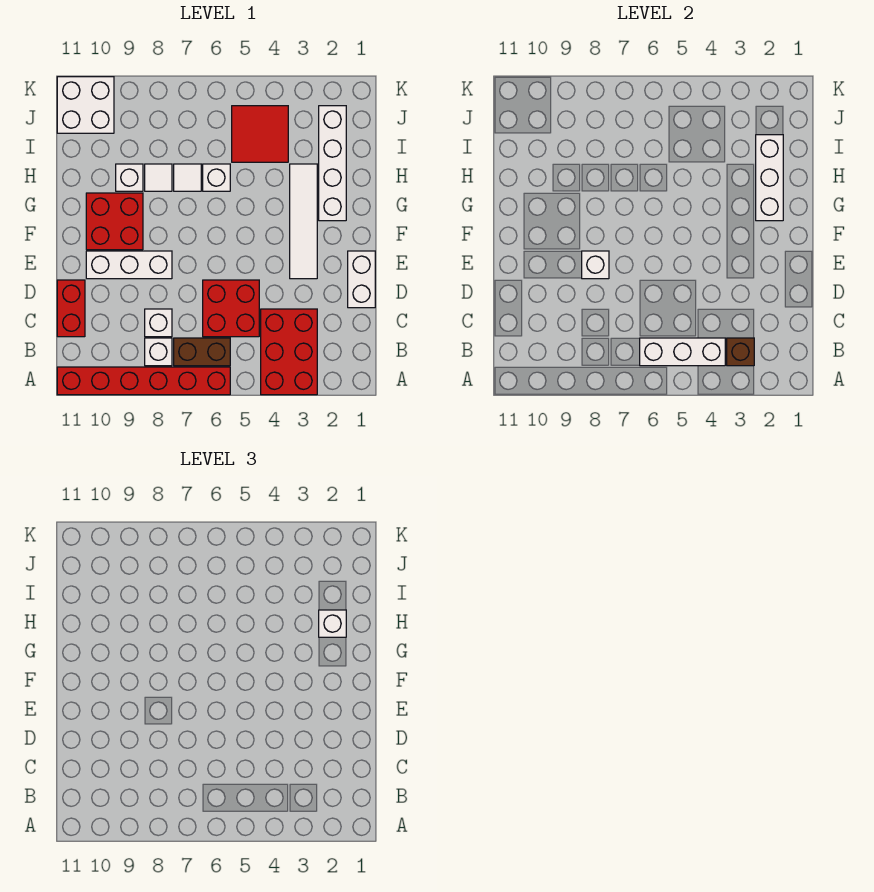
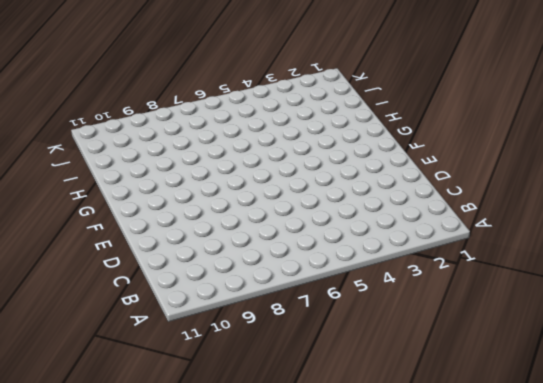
none -> red 2x3 brick [261,309,317,395]
none -> red 1x6 brick [57,367,230,395]
none -> brown 1x2 brick [174,338,230,366]

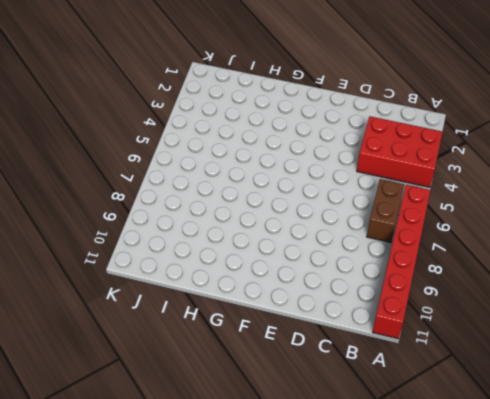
none -> white 1x1 brick [145,338,172,366]
none -> red 2x2 brick [203,280,259,337]
none -> white 1x1 brick [145,309,172,337]

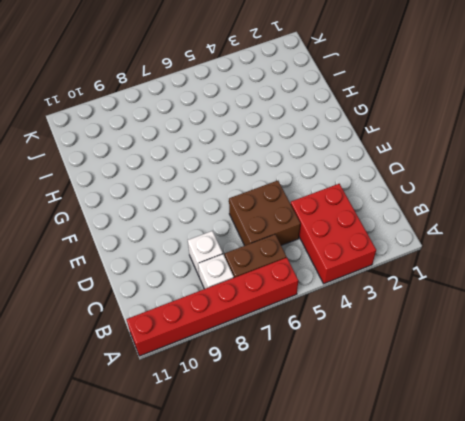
brown 2x2 brick [229,181,301,246] -> red 2x2 brick [203,280,259,337]
none -> red 1x2 brick [57,280,85,337]
none -> white 1x2 brick [348,251,375,308]
none -> white 1x4 tile [290,164,317,279]

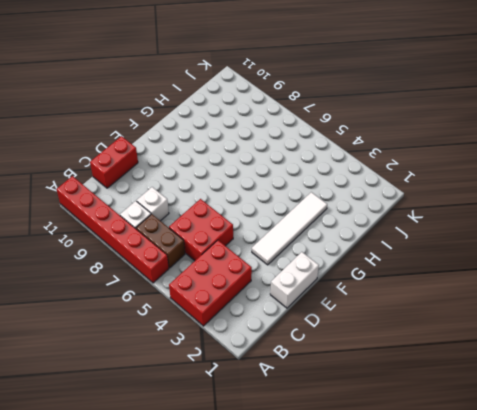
none -> white 1x3 brick [86,251,172,279]
none -> red 2x2 brick [86,193,143,250]
none -> white 1x4 brick [319,106,346,221]

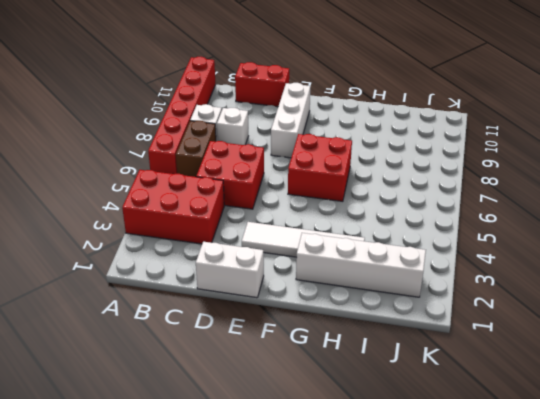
red 2x2 brick [288,134,352,201] -> red 2x2 brick moved to [86,193,143,250]
none -> white 1x1 brick [203,164,230,191]
none -> white 1x1 tile [174,164,201,191]
none -> white 1x1 tile [145,164,172,191]

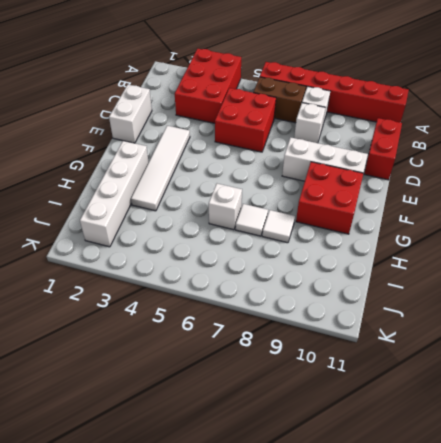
none -> white 1x1 brick [116,164,143,191]
none -> red 2x2 tile [232,106,288,162]
none -> white 2x2 brick [57,77,114,133]

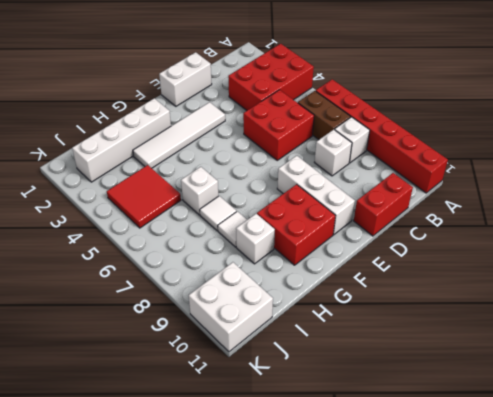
none -> brown 1x1 brick [727,338,754,366]
none -> white 1x3 brick [640,338,725,366]
none -> white 1x1 brick [582,251,609,279]

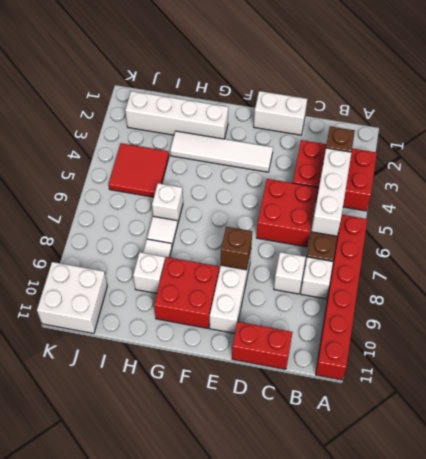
brown 1x1 brick [221,227,252,270] -> white 1x1 brick [582,251,609,279]
none -> white 1x3 brick [756,135,783,221]
none -> white 1x1 brick [319,610,346,637]

